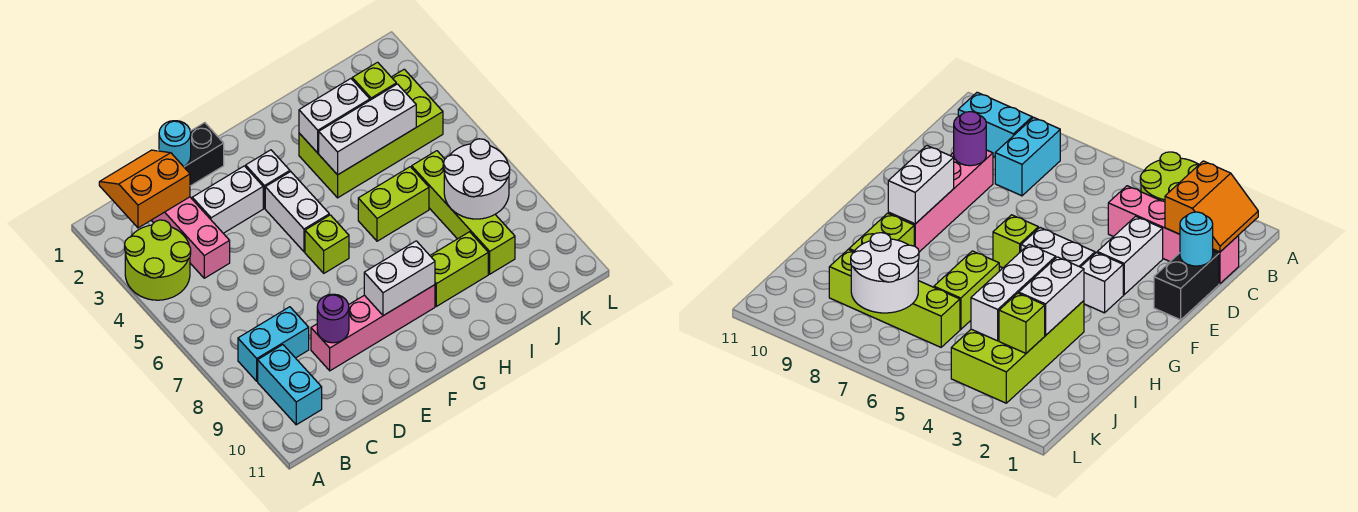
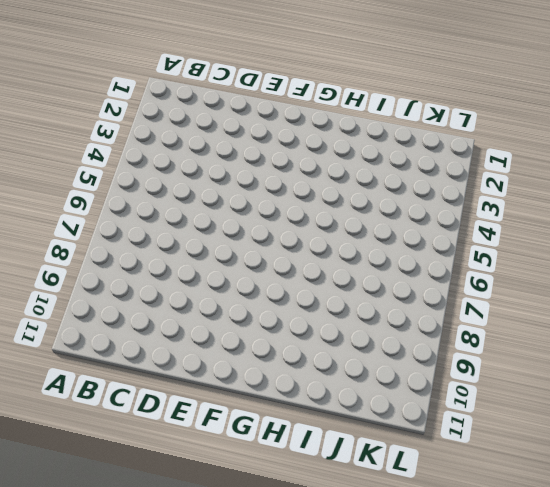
none -> lime 2x2 round brick [125,220,191,300]
none -> cyan 1x2 brick [238,307,309,381]
none -> cyan 1x2 brick [258,345,322,425]

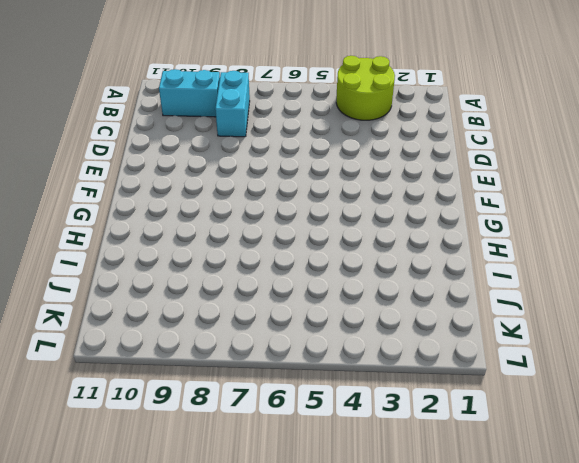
none -> pink 1x4 brick [151,197,230,278]
none -> black 1x2 brick [158,123,224,186]
none -> white 1x2 brick [192,166,263,233]

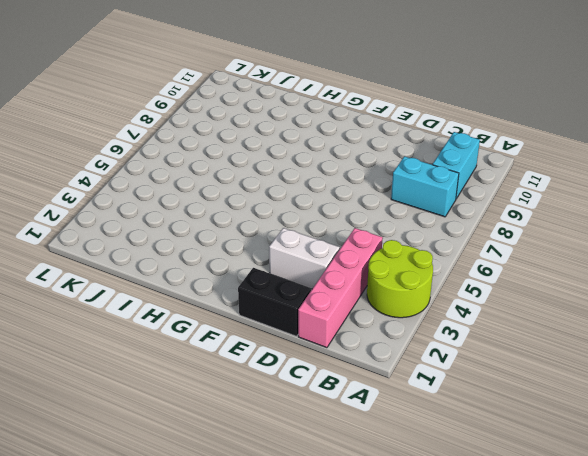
none -> pink 1x4 brick [311,285,435,371]
none -> white 1x1 brick [246,150,290,208]
none -> white 1x2 brick [265,172,329,252]

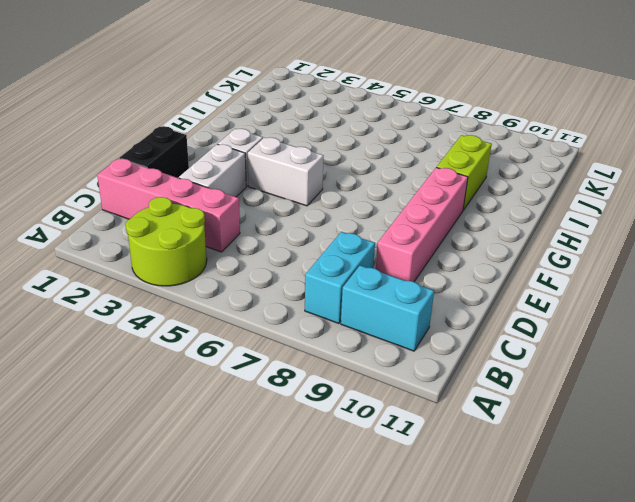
none -> lime 1x1 brick [305,215,349,273]
none -> lime 2x4 brick [299,69,443,198]
none -> lime 1x2 brick [358,167,429,241]

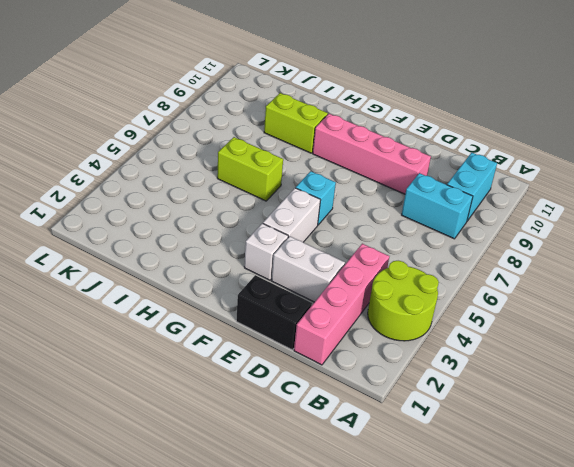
cyan 1x1 brick [296,171,336,225] -> lime 1x1 brick [305,215,349,273]
none -> lime 2x4 brick [299,69,443,198]
none -> lime 1x4 brick [412,151,515,274]
none -> orange 2x2 slope [99,150,190,228]

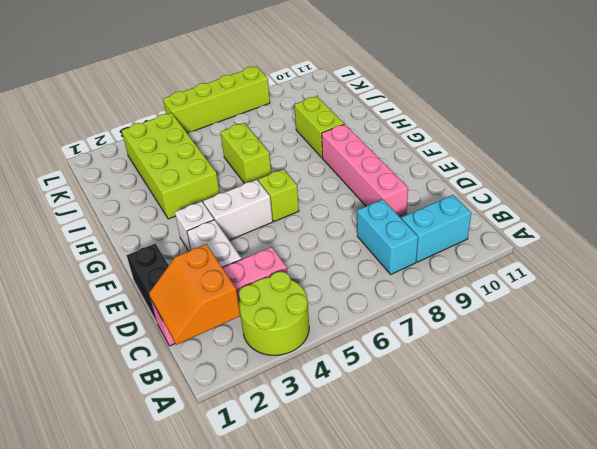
lime 1x4 brick [163,66,270,133] -> lime 1x4 brick moved to [412,151,515,274]
none -> cyan 1x1 round brick [159,121,191,167]
none -> purple 1x1 round brick [317,294,349,343]
none -> white 1x2 brick [364,241,435,316]

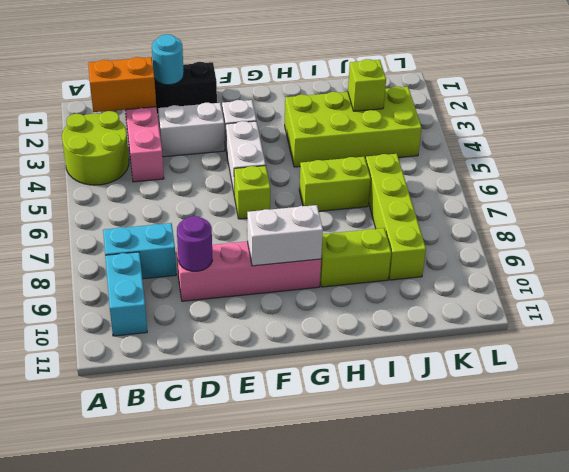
none -> white 1x2 brick [299,79,370,153]
none -> white 1x3 brick [319,84,416,175]
none -> white 2x2 round brick [444,139,510,219]

